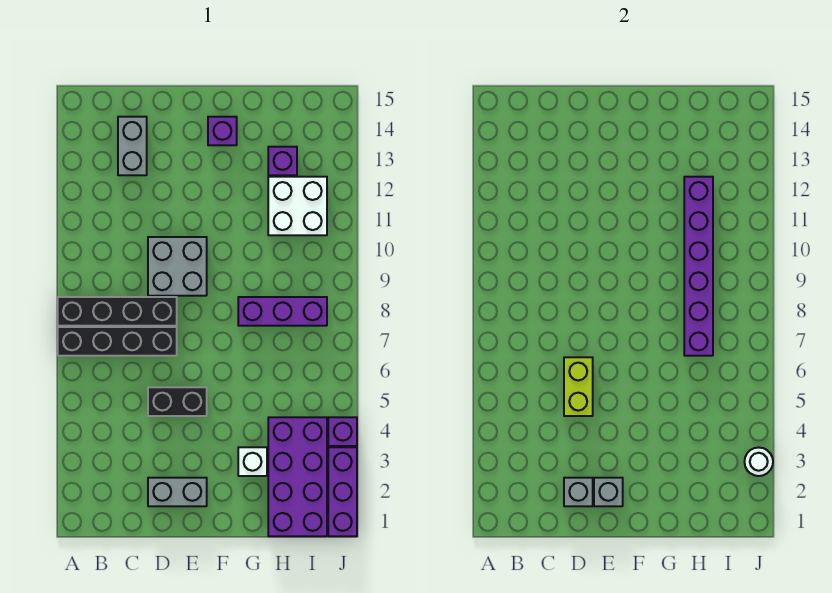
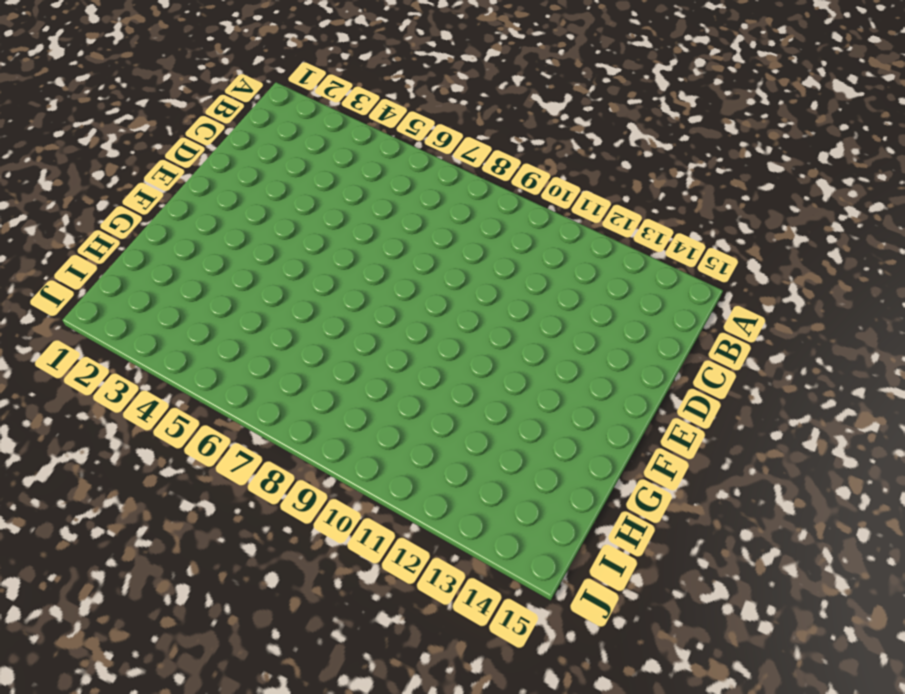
none -> black 1x4 brick [58,327,177,356]
none -> black 1x4 brick [58,297,177,326]
none -> grey 1x2 brick [118,117,147,175]

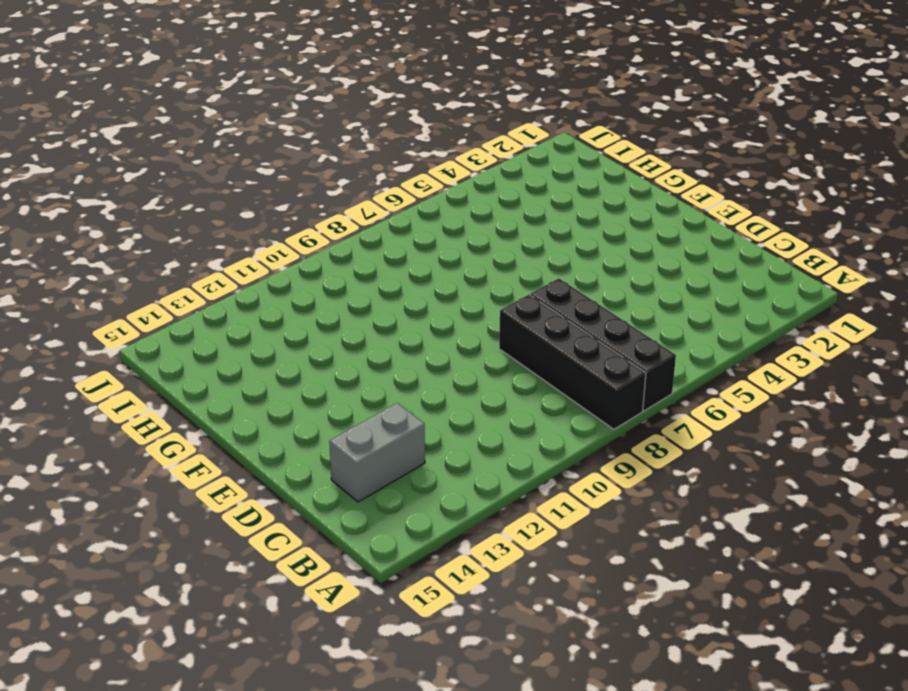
none -> grey 1x2 brick [148,478,207,506]
none -> black 1x2 brick [148,387,207,416]
none -> grey 2x2 brick [148,237,207,296]

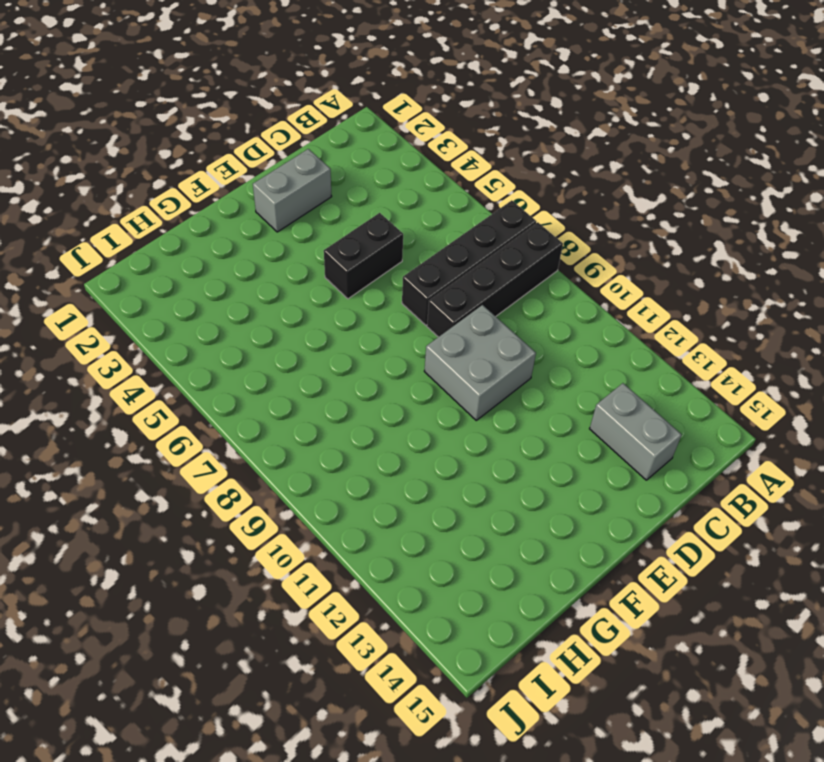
none -> purple 1x1 brick [208,117,237,145]
none -> white 1x1 brick [238,447,267,476]
none -> purple 1x3 brick [238,297,327,326]

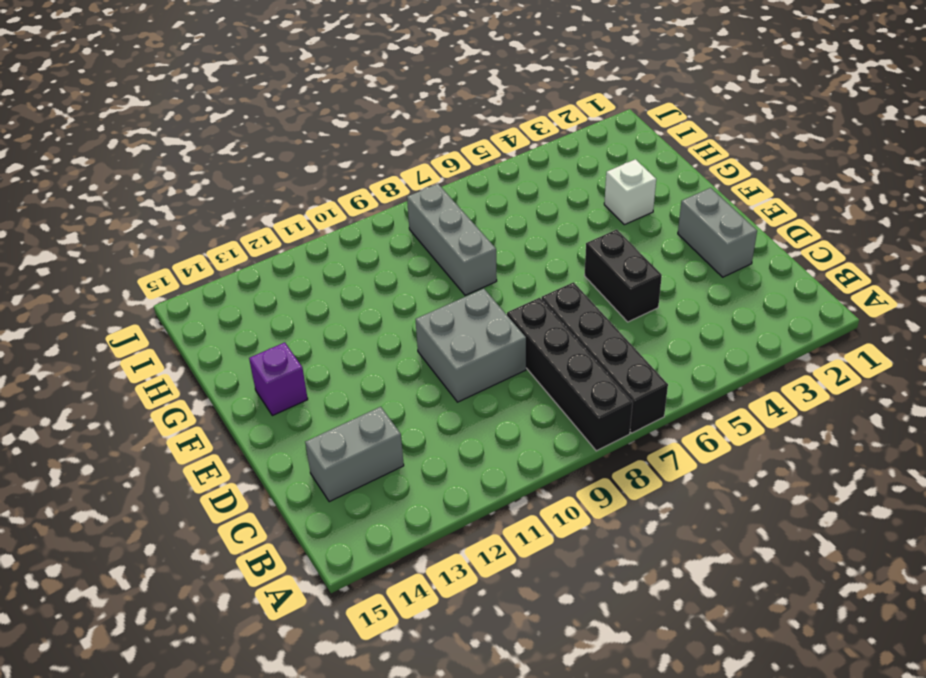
grey 1x3 brick [407,184,497,295] -> purple 1x3 brick [238,297,327,326]
none -> purple 2x4 brick [268,417,327,536]
none -> white 2x2 brick [268,177,327,235]
none -> purple 1x1 brick [268,147,297,175]

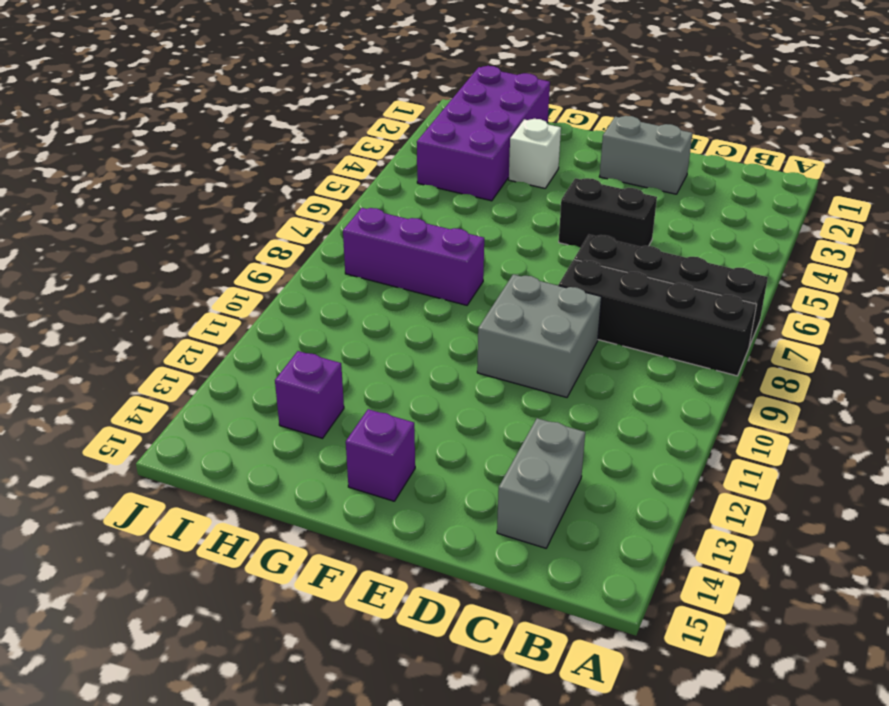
none -> white 2x2 brick [268,177,327,235]
none -> purple 1x3 brick [328,447,357,536]
none -> purple 1x1 brick [328,417,357,446]

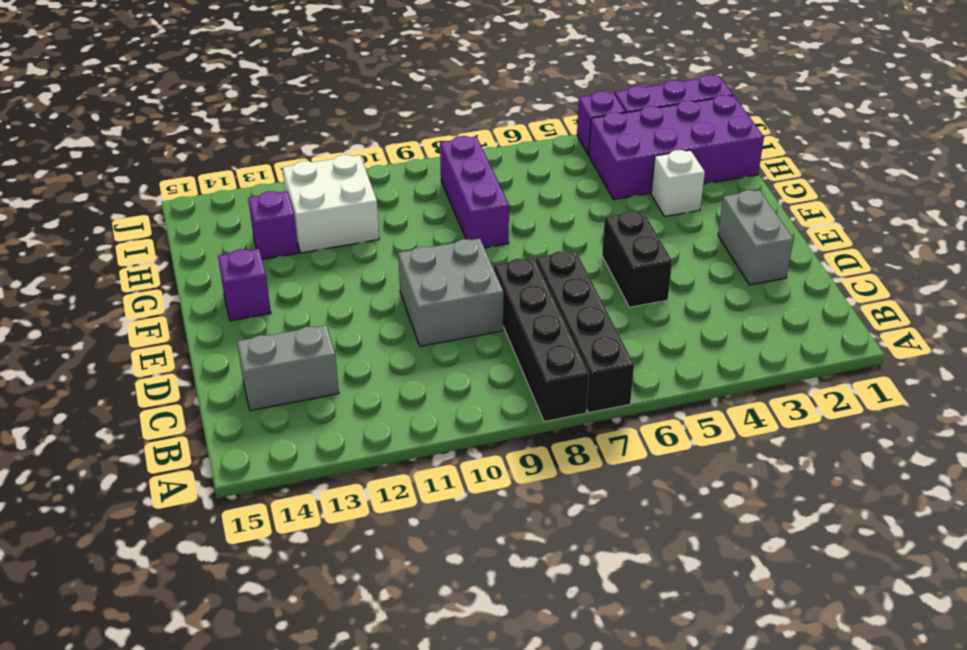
none -> grey 1x1 brick [564,478,593,506]
none -> lime 1x2 brick [564,357,593,416]
none -> grey 1x1 brick [594,478,623,506]

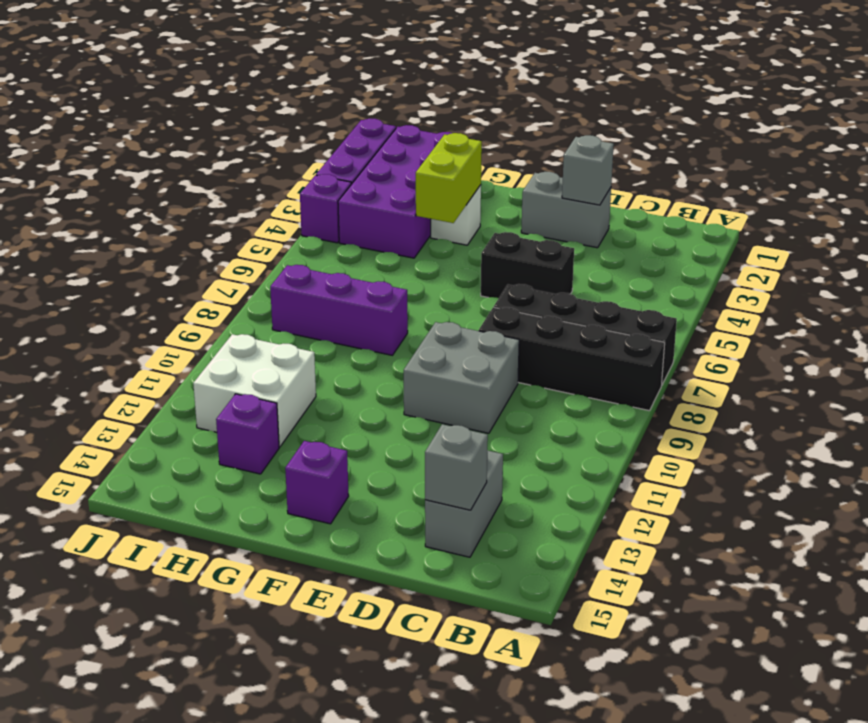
grey 1x1 brick [425,424,488,510] -> grey 1x1 brick moved to [594,478,623,506]
lime 1x2 brick [416,133,482,223] -> lime 1x2 brick moved to [564,357,593,416]
none -> purple 1x6 brick [684,177,713,356]
none -> white 1x1 round brick [745,448,773,476]

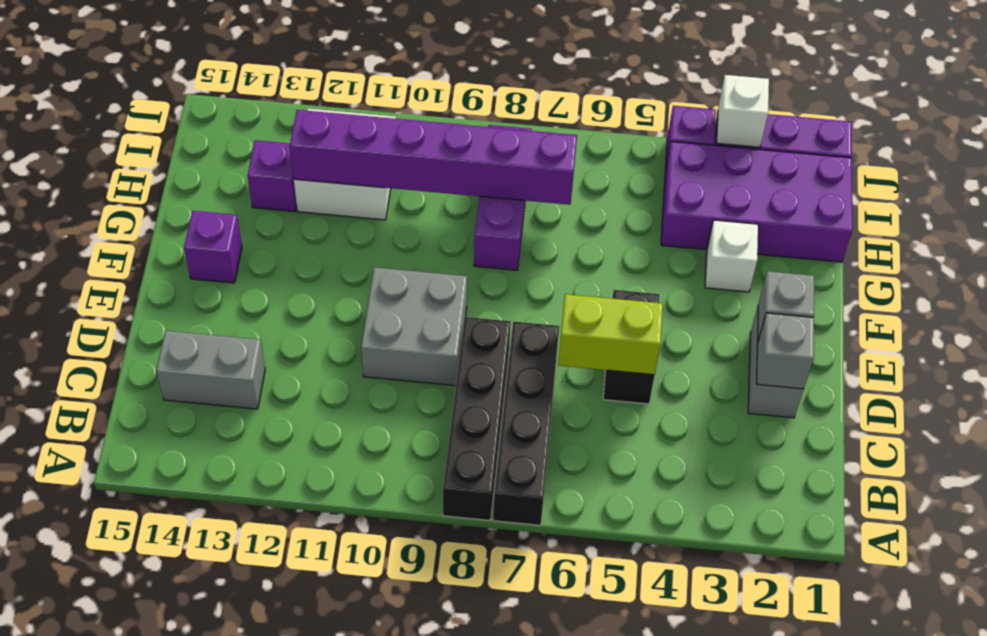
white 1x1 brick [717,75,769,147] -> white 1x1 round brick [745,448,773,476]

